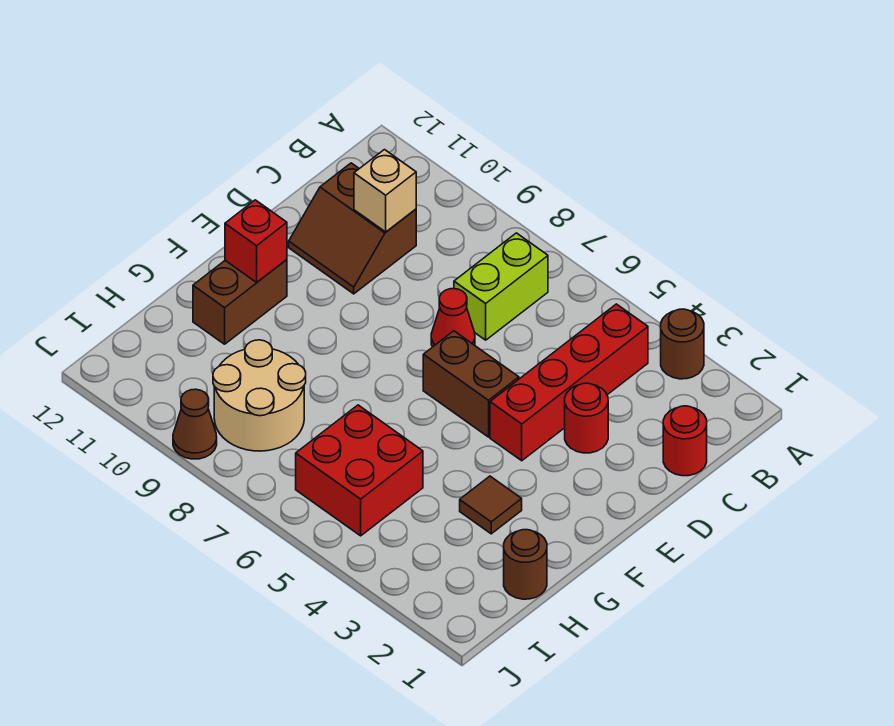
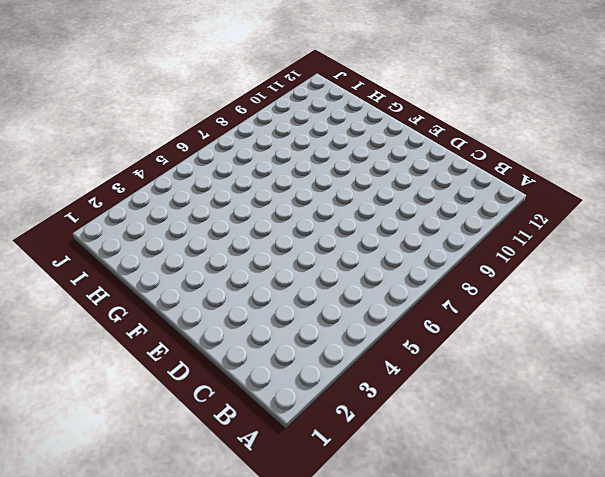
none -> brown 1x1 round brick [661,309,704,379]
none -> red 1x4 brick [490,304,648,461]
none -> lime 1x2 brick [454,233,548,340]

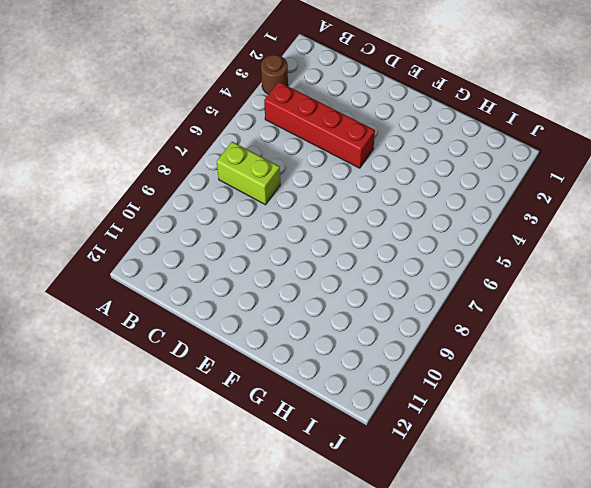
none -> red 1x1 round brick [663,406,707,476]
none -> brown 2x2 slope [289,163,416,294]
none -> red 1x1 round brick [565,383,608,453]

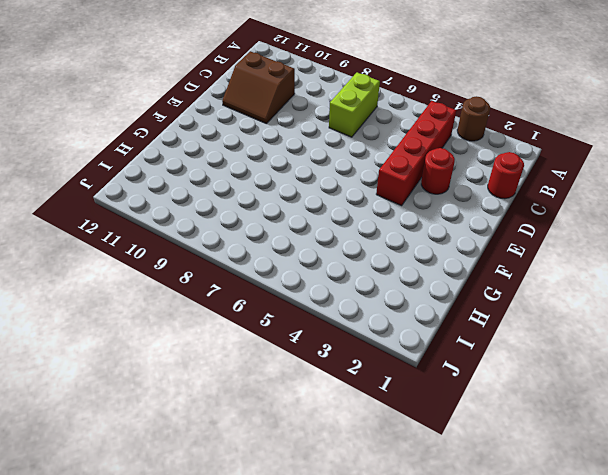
none -> red 1x1 cone [431,289,475,347]
none -> brown 1x2 brick [423,331,519,437]
none -> brown 1x2 brick [193,260,287,344]

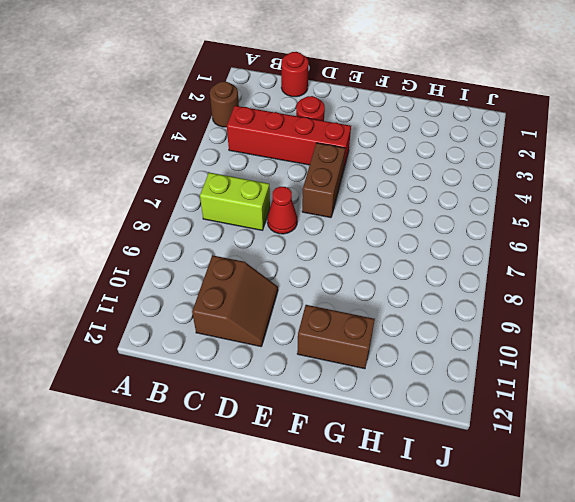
none -> brown 1x1 tile [460,476,522,534]
none -> brown 1x1 round brick [504,530,547,599]
none -> red 2x2 brick [296,405,423,536]

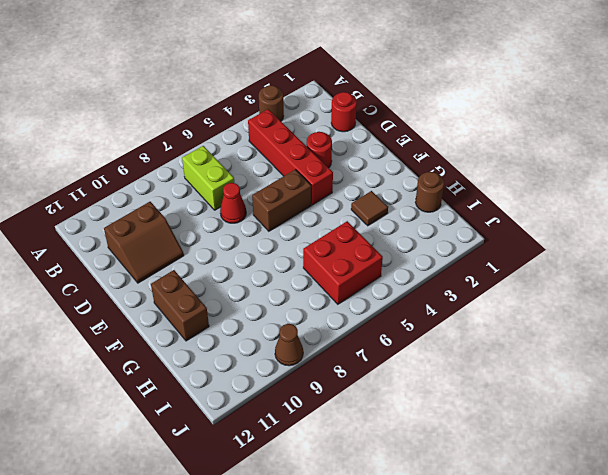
none -> tan 2x2 round brick [213,340,306,451]
none -> tan 1x1 brick [354,150,416,232]
none -> red 1x1 brick [225,200,287,282]

